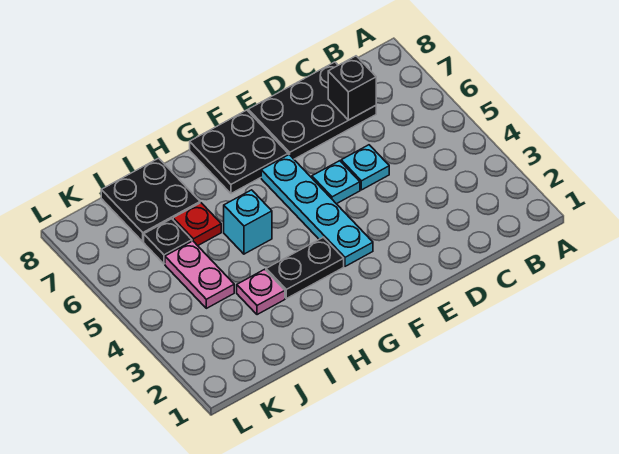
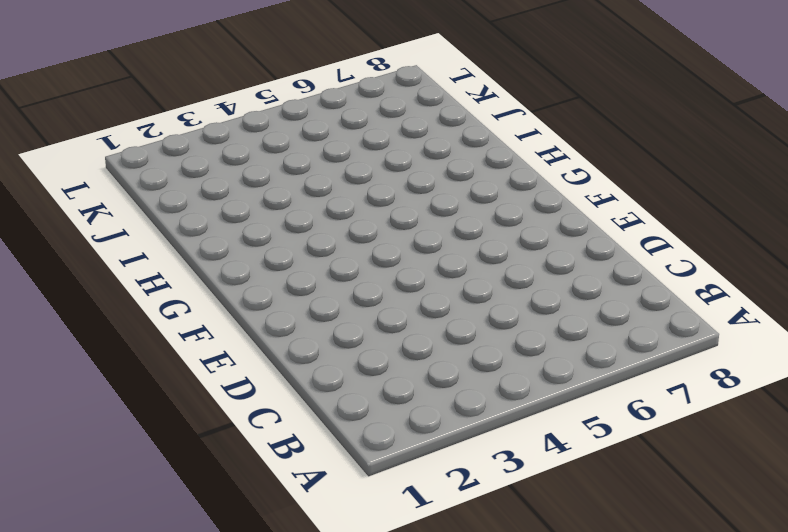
none -> black 2x3 plate [248,62,376,159]
none -> cyan 1x1 plate [341,145,389,190]
none -> cyan 1x1 plate [312,161,360,204]

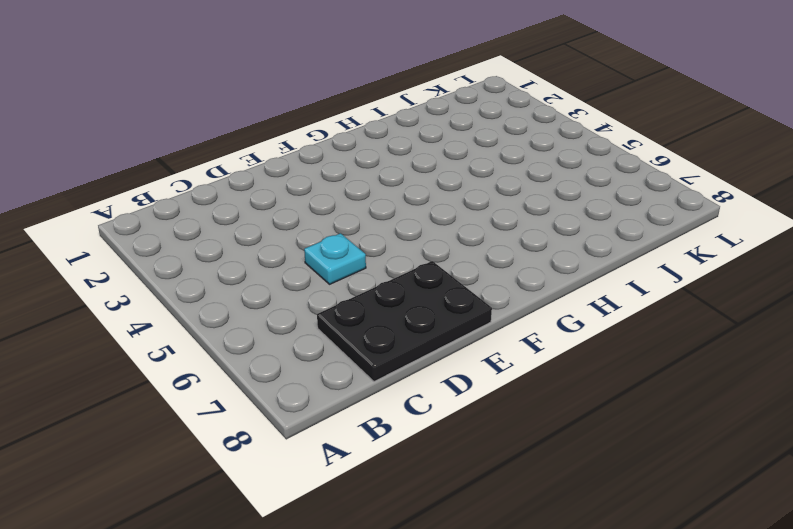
none -> cyan 1x1 plate [312,161,360,204]
none -> cyan 1x4 plate [261,155,373,266]
none -> black 2x2 plate [190,110,288,194]

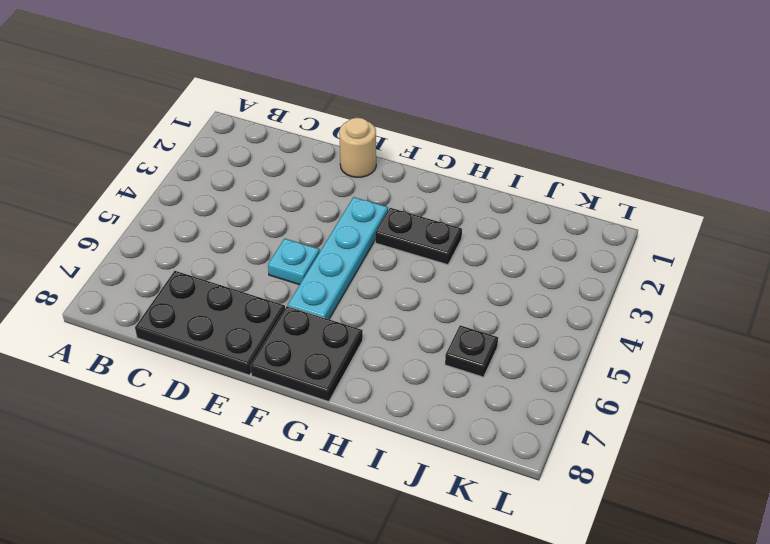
tan 1x1 round brick [339,118,376,177] -> none
none -> cyan 1x1 plate [341,145,389,190]
none -> cyan 1x1 brick [224,190,272,254]
none -> pink 1x1 plate [237,269,285,315]

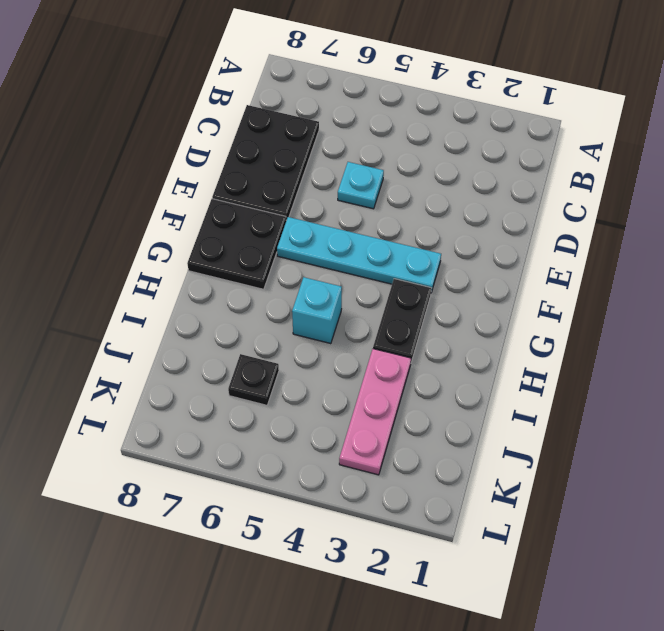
pink 1x3 plate [339,349,411,475] -> pink 1x1 plate [237,269,285,315]
none -> cyan 1x1 plate [312,161,360,204]
none -> red 1x1 plate [173,203,221,246]
none -> black 2x2 plate [101,158,200,242]

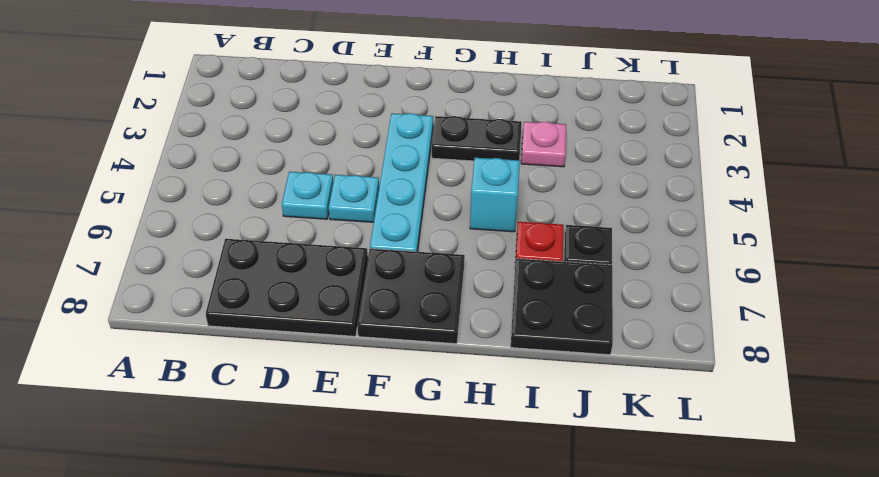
none -> pink 1x2 plate [165,241,234,308]
none -> black 1x1 brick [328,56,376,120]

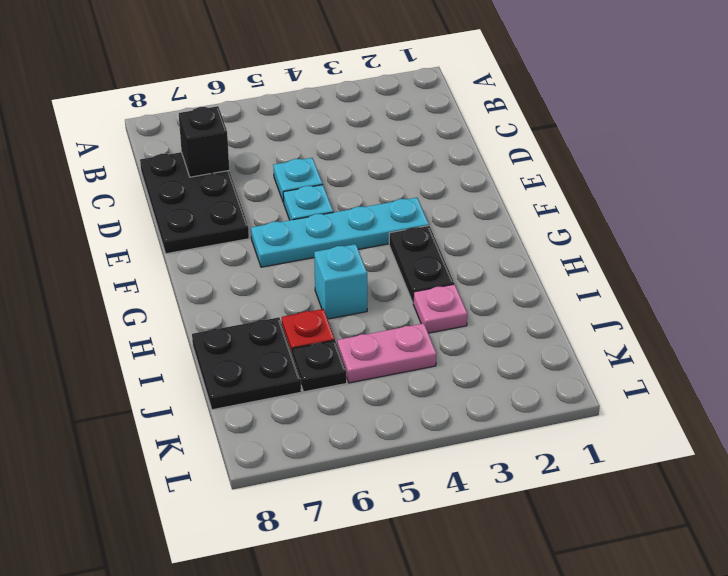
none -> black 2x2 plate [190,110,288,194]

